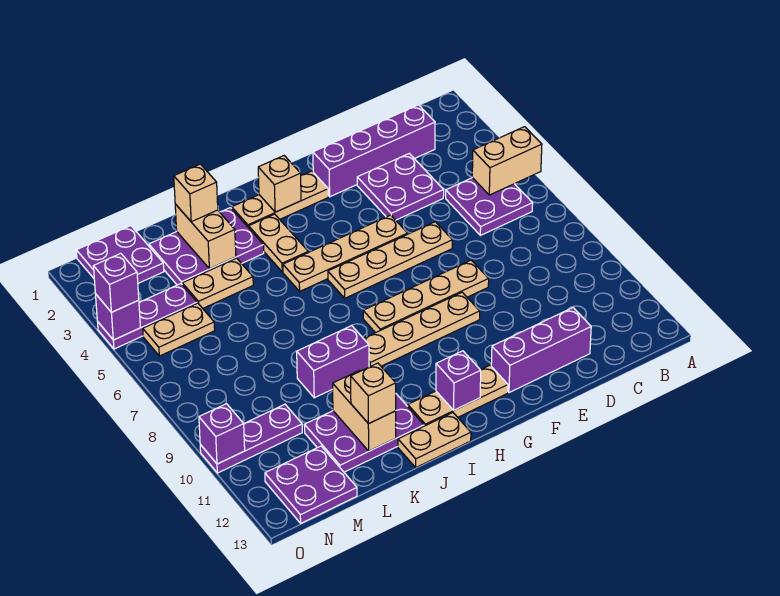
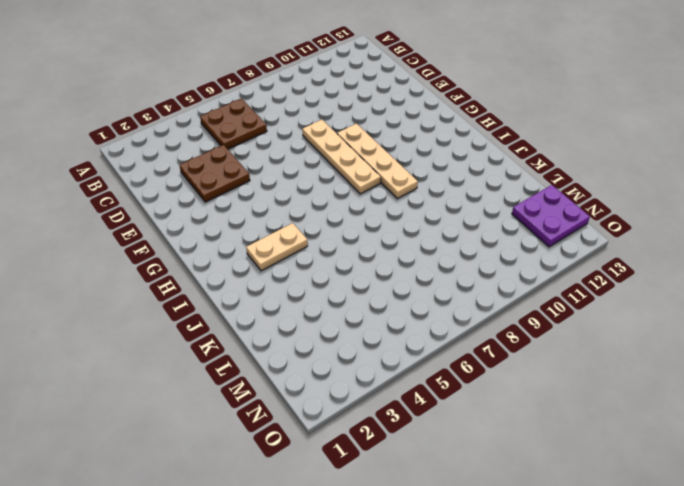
brown 2x2 plate [200,98,267,149] -> purple 2x2 plate [446,178,533,235]
brown 2x2 plate [179,145,250,202] -> purple 2x2 plate [357,154,444,220]
none -> purple 1x4 brick [313,105,435,197]
none -> purple 1x3 brick [491,308,591,393]
none -> tan 1x4 plate [328,222,452,298]
none -> tan 1x4 plate [283,215,408,291]

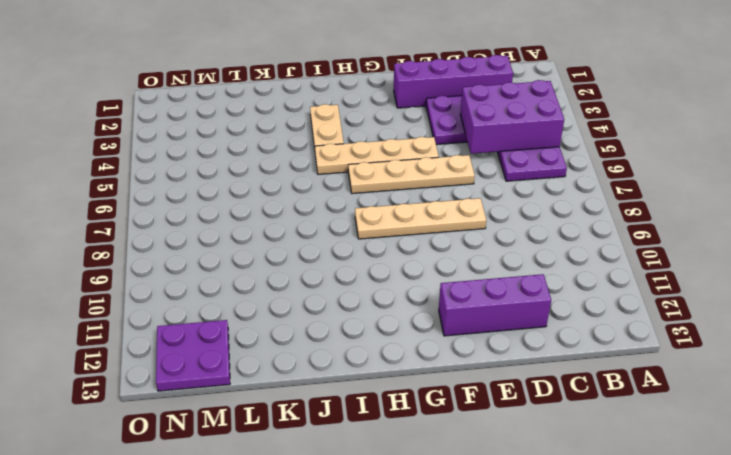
purple 2x3 brick [460,80,564,154] -> tan 1x2 brick [472,127,542,195]
none -> tan 1x4 plate [363,292,480,367]
none -> tan 1x3 plate [232,171,328,228]
none -> tan 1x3 plate [408,365,508,426]
none -> tan 1x2 plate [398,413,471,467]

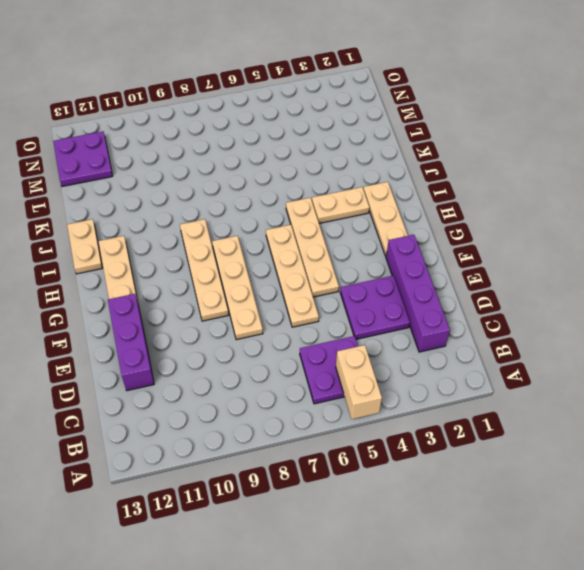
none -> purple 2x3 plate [149,208,264,285]
none -> purple 1x2 brick [297,326,369,398]
none -> purple 2x3 plate [304,394,424,472]
none -> tan 1x2 plate [182,258,253,308]

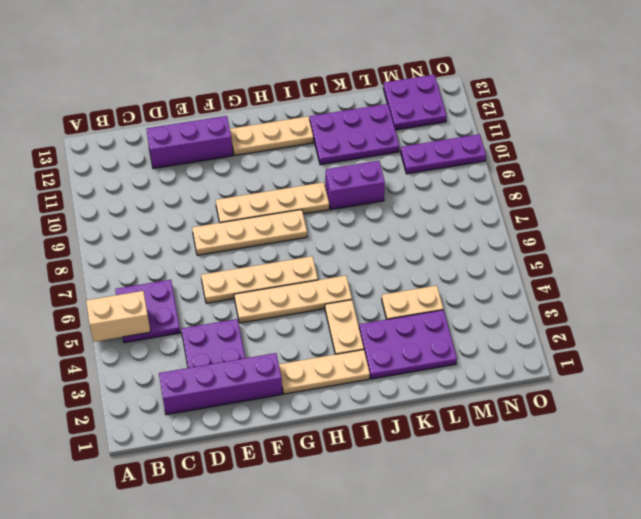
none -> tan 1x2 plate [398,413,471,467]
none -> purple 2x2 plate [76,226,164,283]
none -> purple 1x3 plate [98,284,197,349]
none -> tan 1x2 plate [143,303,215,356]

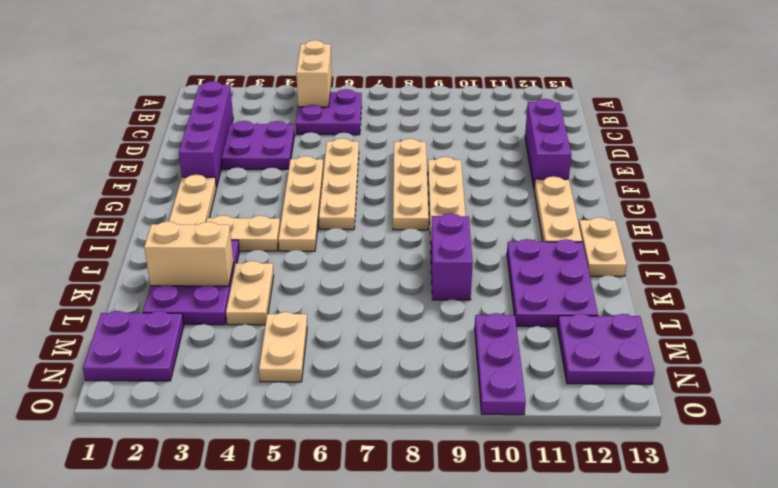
none -> purple 1x3 plate [98,284,197,349]
none -> tan 1x1 brick [258,156,301,212]
none -> purple 1x1 brick [436,351,481,410]
none -> tan 1x2 brick [333,370,396,451]

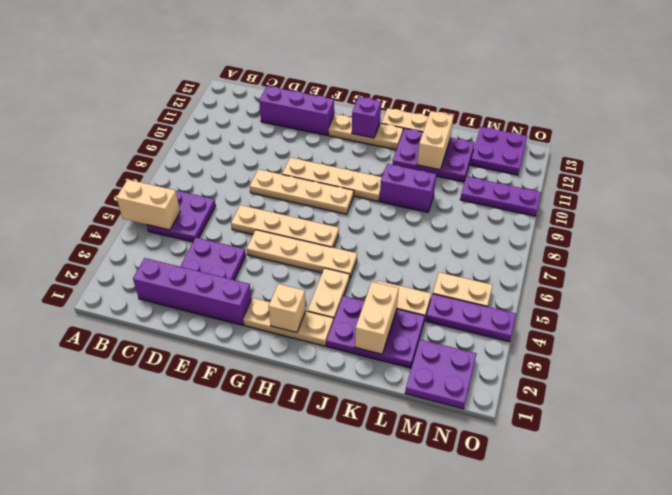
none -> purple 1x1 brick [96,295,141,340]
none -> purple 1x1 brick [199,404,245,464]
none -> tan 1x1 brick [174,164,218,222]
none -> tan 1x1 brick [351,363,396,424]

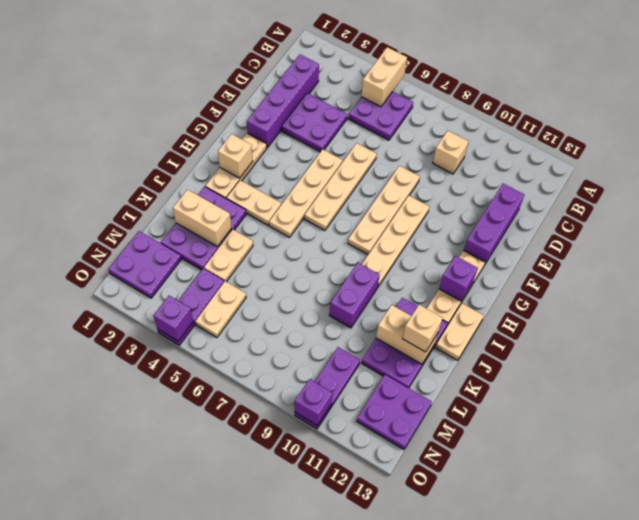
tan 1x1 brick [433,131,469,174] -> tan 1x1 brick moved to [174,164,218,222]
none -> purple 1x1 brick [94,253,139,312]

